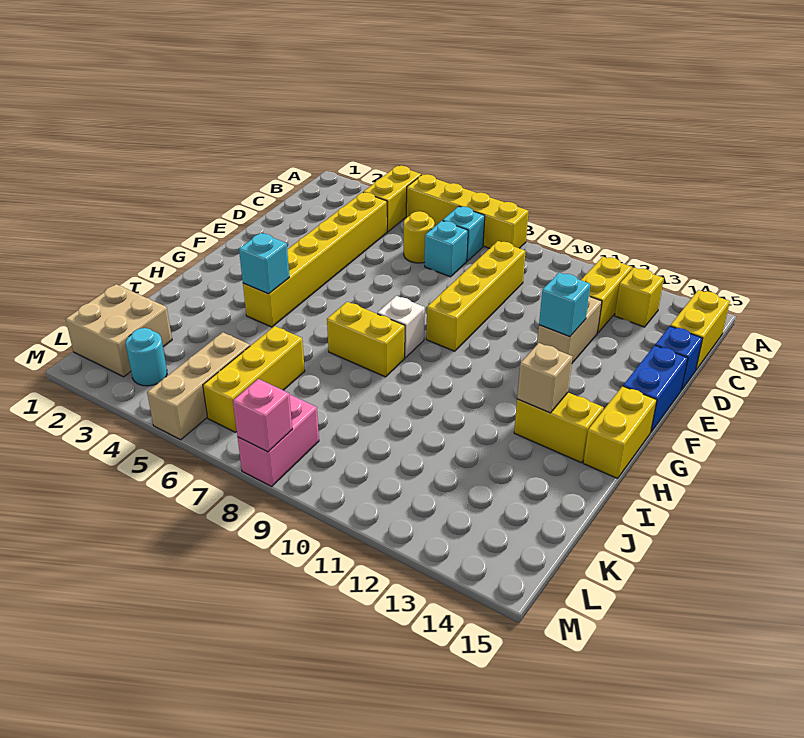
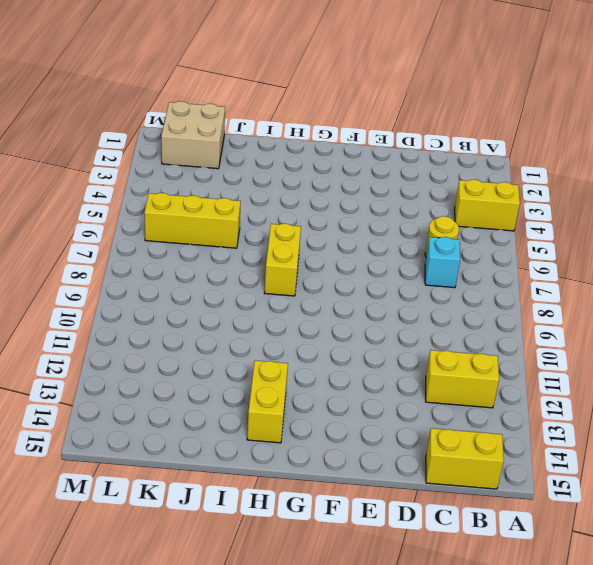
none -> yellow 1x4 brick [406,174,529,248]
none -> cyan 1x1 brick [443,206,485,261]
none -> yellow 1x1 brick [615,268,664,327]

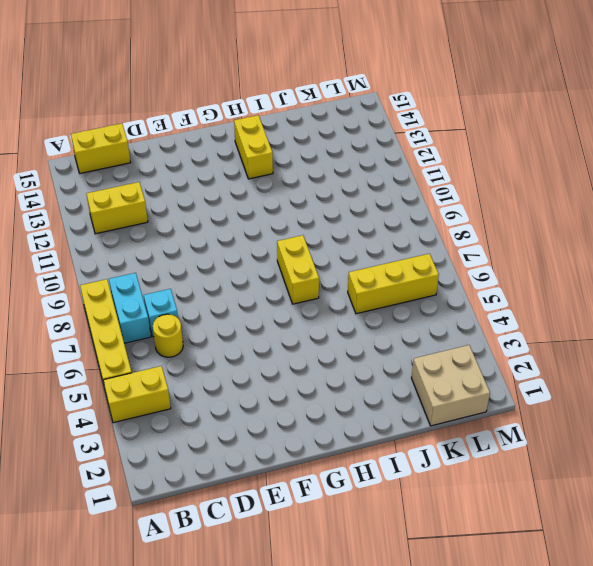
cyan 1x2 brick [109,273,151,343] -> cyan 1x1 brick [443,206,485,261]
none -> yellow 1x1 brick [615,268,664,327]
none -> yellow 1x6 brick [243,192,387,327]
none -> yellow 1x4 brick [426,241,526,351]

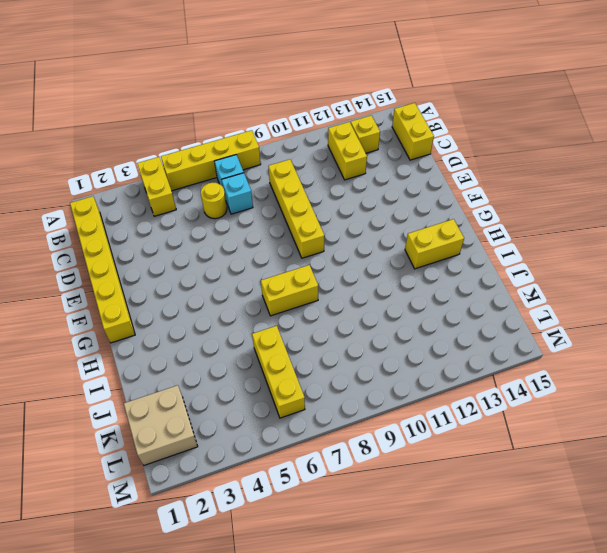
yellow 1x6 brick [70,196,135,343] -> yellow 1x6 brick moved to [243,192,387,327]
none -> tan 1x2 brick [537,296,602,363]
none -> blue 1x1 brick [655,326,702,390]
none -> blue 1x2 brick [623,345,688,432]

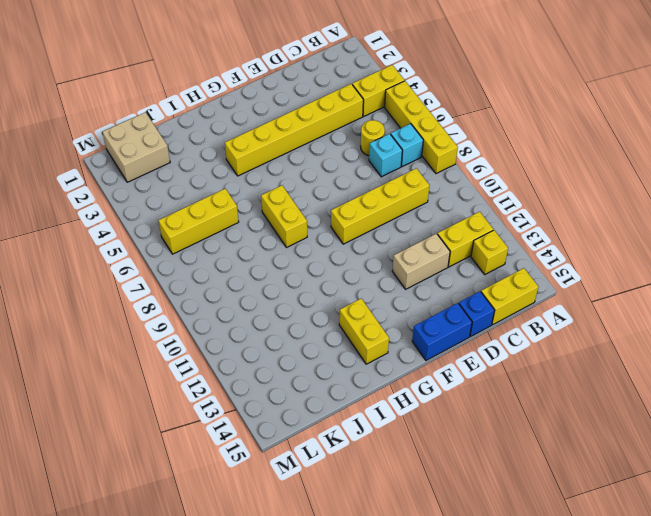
none -> white 1x1 brick [377,296,425,358]
none -> yellow 1x2 brick [583,386,657,478]
none -> tan 1x3 brick [147,332,250,440]

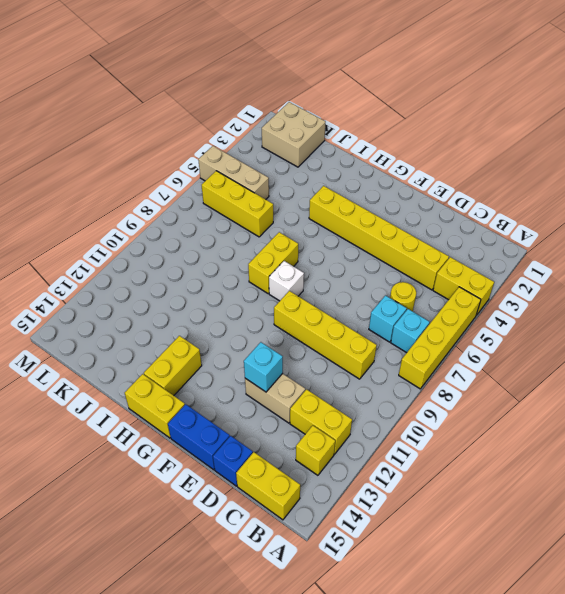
none -> cyan 1x1 round brick [126,328,167,386]
none -> pink 1x2 brick [238,394,319,486]
none -> cyan 1x1 brick [239,233,289,294]

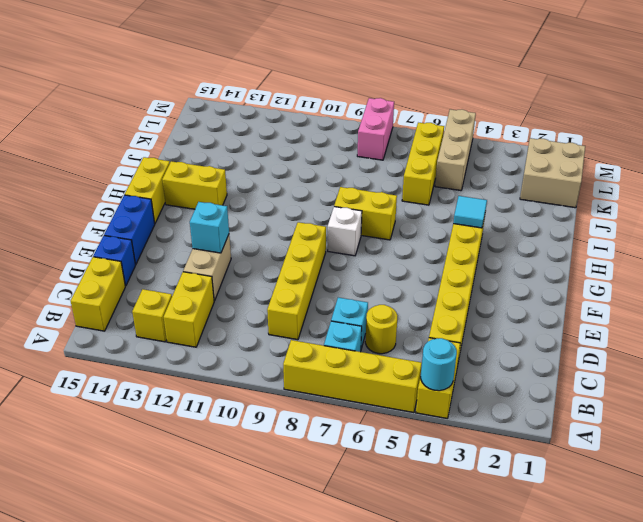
cyan 1x1 round brick [421,338,457,391] -> cyan 1x1 round brick moved to [126,328,167,386]
cyan 1x1 tile [453,196,487,228] -> cyan 1x1 brick [239,233,289,294]
none -> tan 1x1 brick [517,343,572,413]
none -> pink 1x1 brick [233,379,292,452]

